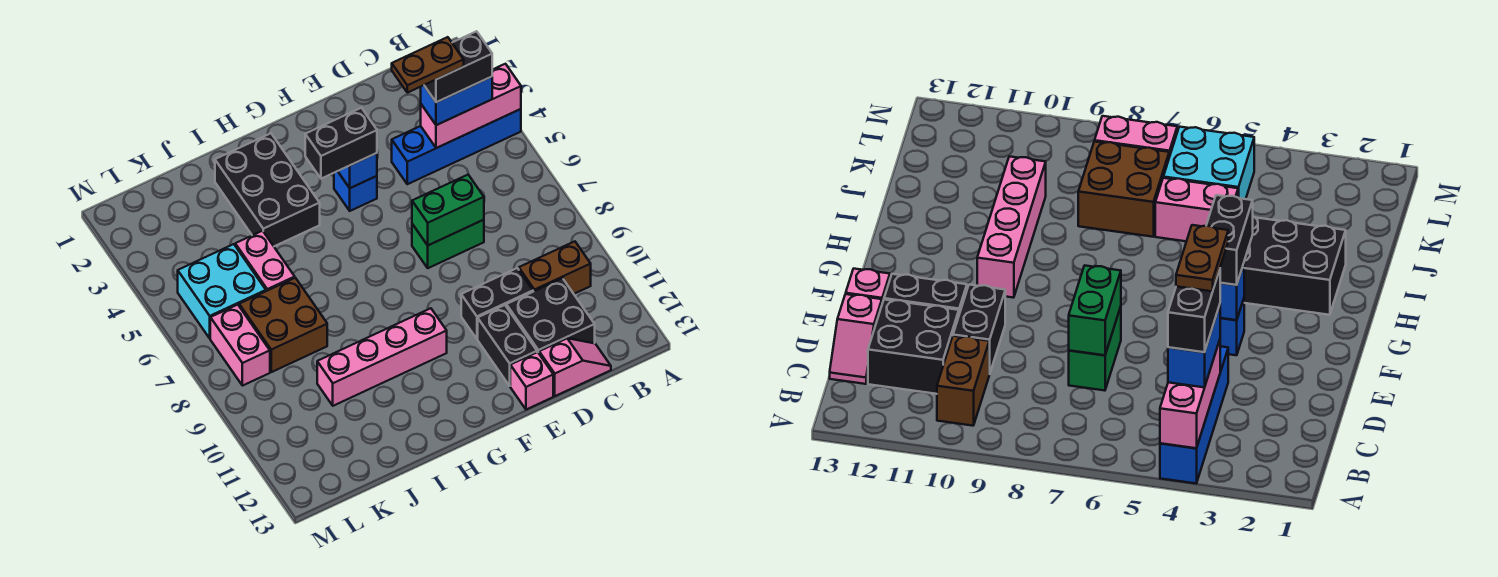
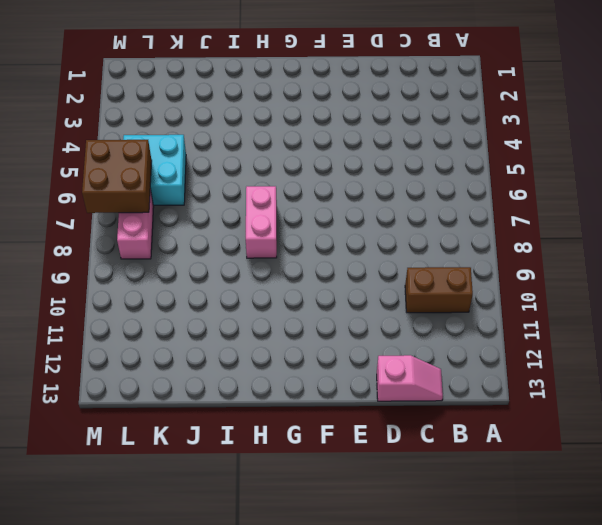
pink 1x2 brick [246,186,277,258] -> pink 1x2 brick moved to [235,231,295,291]
brown 2x2 brick [82,140,152,213] -> brown 2x2 brick moved to [239,278,327,372]
none -> blue 1x4 brick [392,109,521,184]
none -> black 2x2 brick [506,278,595,353]
none -> green 1x2 brick [412,220,484,268]

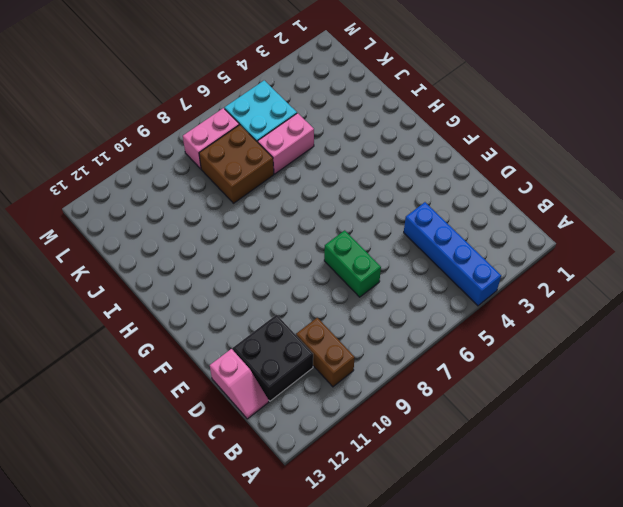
none -> black 1x2 brick [461,268,533,339]
none -> black 1x2 brick [478,305,537,386]
none -> pink 1x1 brick [510,352,553,410]

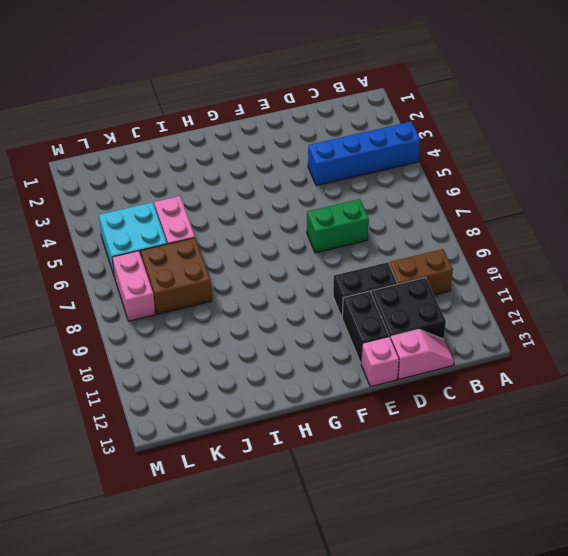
none -> blue 1x1 brick [334,171,377,211]
none -> pink 1x4 brick [317,308,447,406]
none -> black 2x3 brick [215,133,320,246]

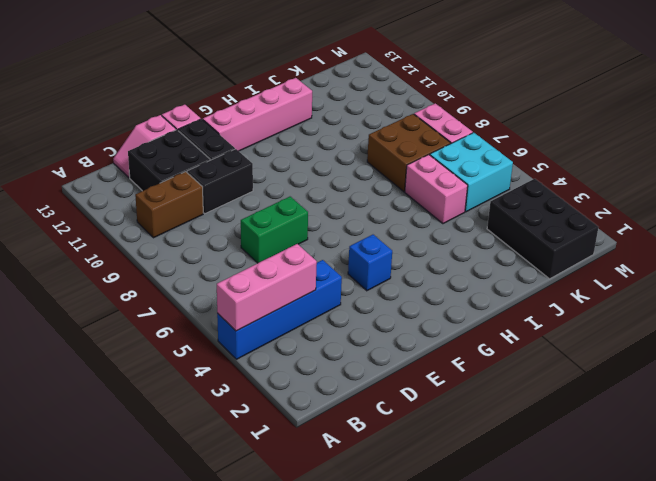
pink 1x4 brick [203,78,312,151] -> pink 1x4 brick moved to [317,308,447,406]
black 2x3 brick [487,179,598,279] -> black 2x3 brick moved to [215,133,320,246]
none -> green 1x2 brick [412,175,484,245]
none -> blue 1x1 brick [338,153,377,188]
none -> blue 1x2 brick [421,77,492,125]

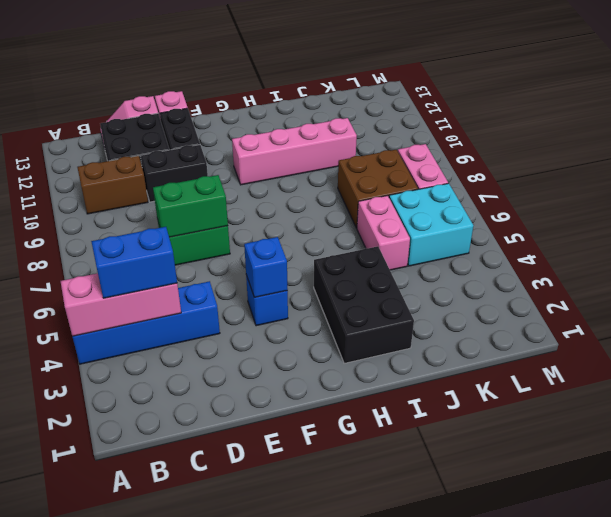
none -> black 1x2 brick [305,108,377,179]
none -> black 1x2 brick [424,31,492,102]
none -> brown 1x2 plate [392,37,464,93]

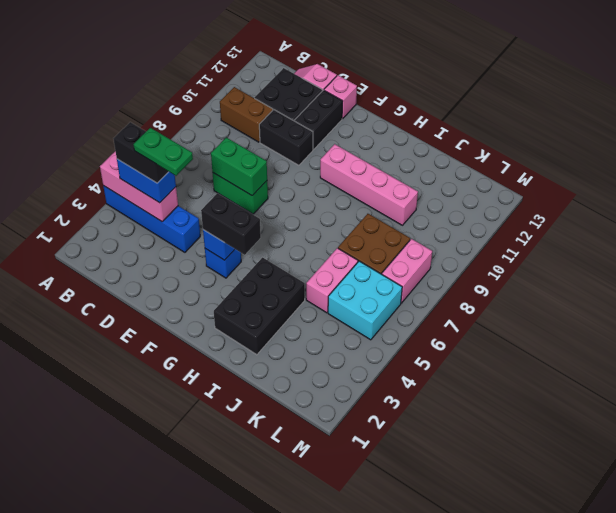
green 1x2 plate [133,128,193,176] -> brown 1x2 plate [392,37,464,93]

